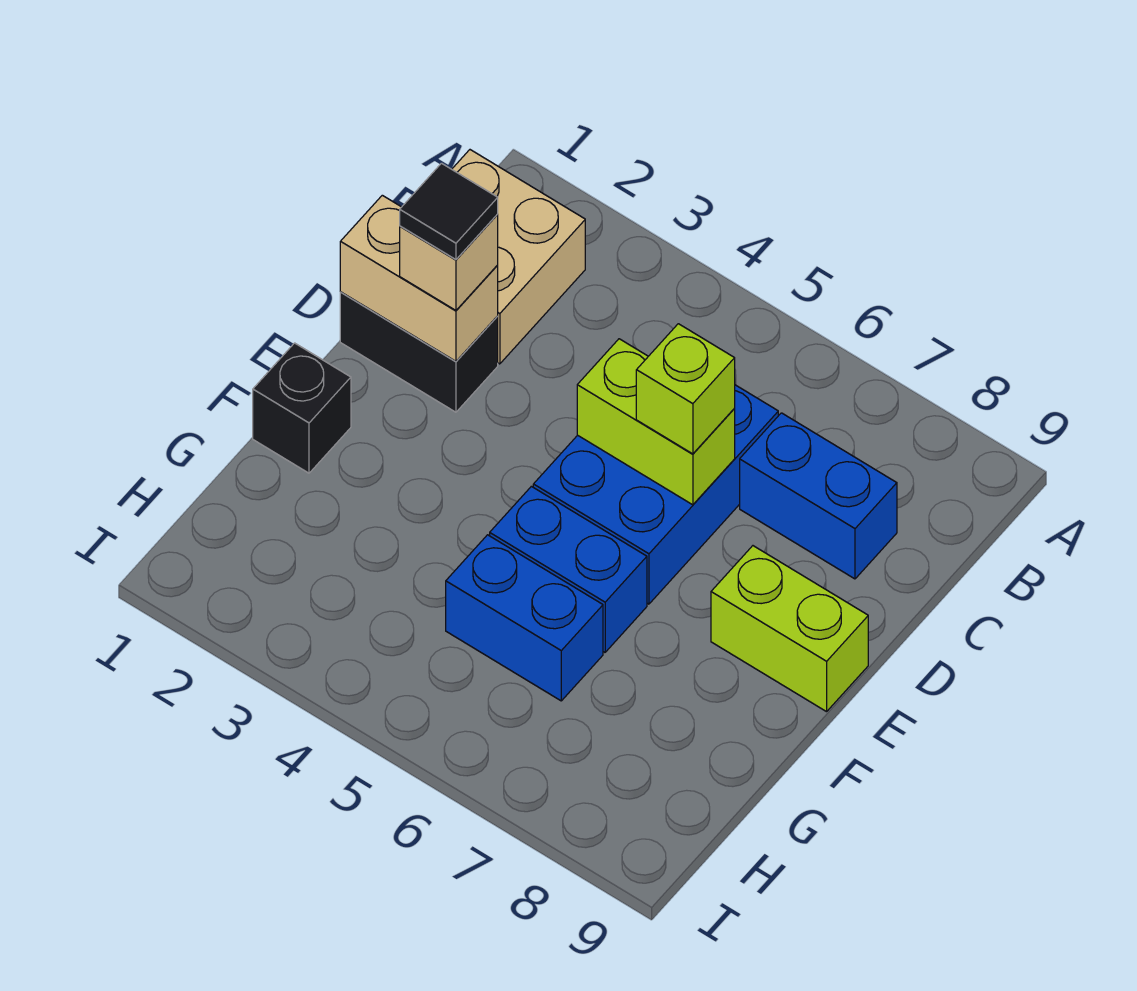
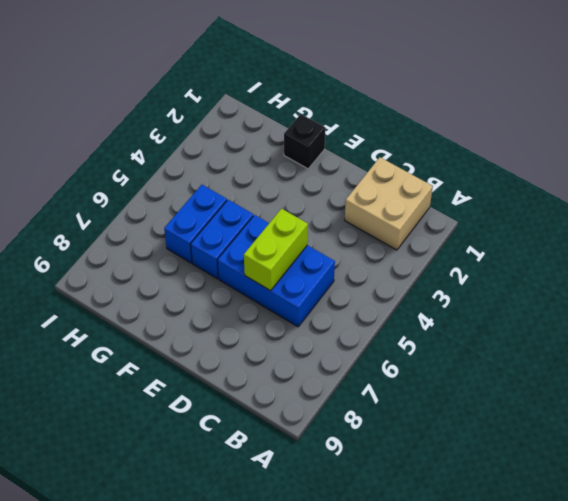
none -> blue 1x2 brick [740,413,897,579]
none -> black 1x2 brick [340,292,498,412]
none -> lime 1x2 brick [711,546,868,712]

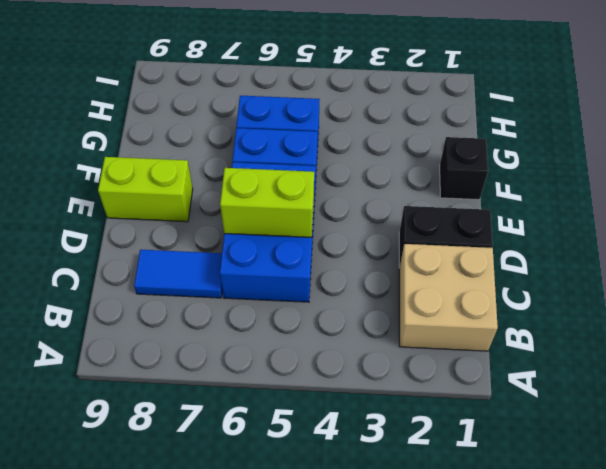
blue 1x2 tile [134,250,223,298] -> blue 1x2 brick [740,413,897,579]
none -> tan 1x2 brick [340,195,498,361]
none -> tan 1x1 brick [400,214,498,310]
none -> lime 1x1 brick [636,324,735,454]

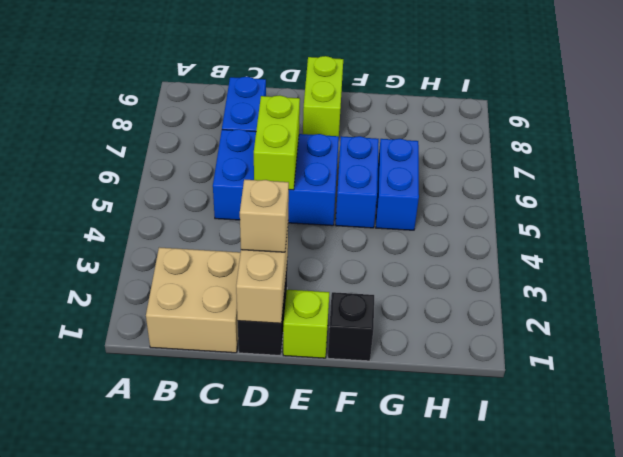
lime 1x1 brick [283,290,329,358] -> lime 1x1 brick moved to [636,324,735,454]
none -> black 1x1 tile [400,163,498,260]

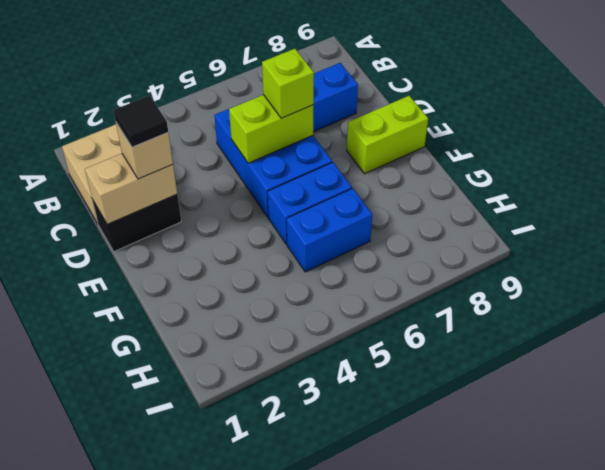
none -> black 1x1 brick [253,343,351,473]

